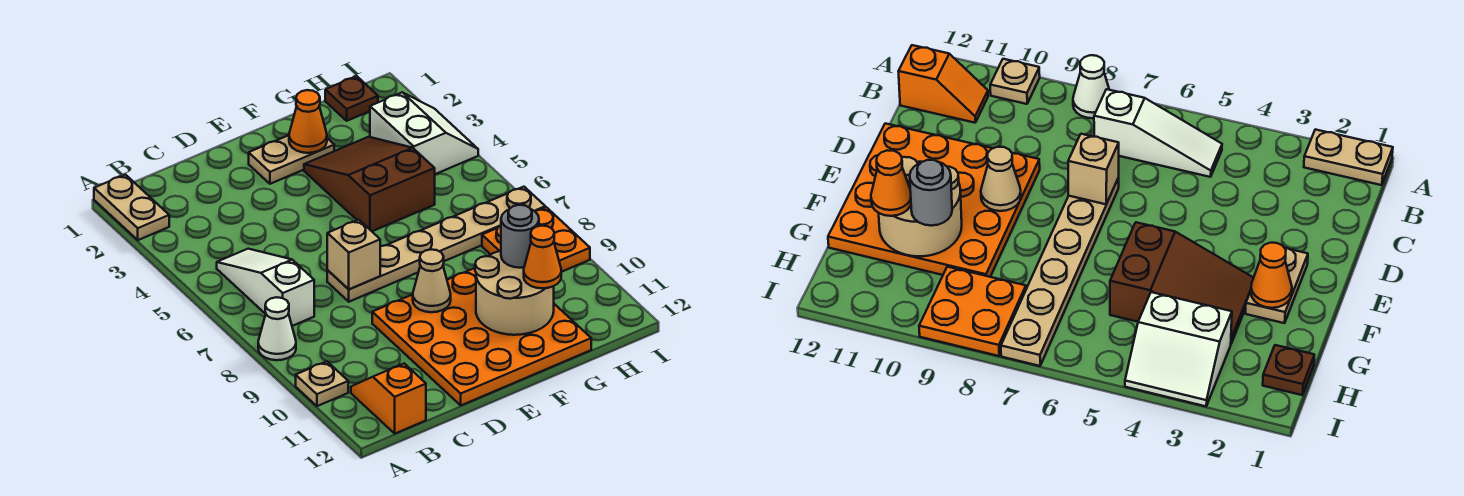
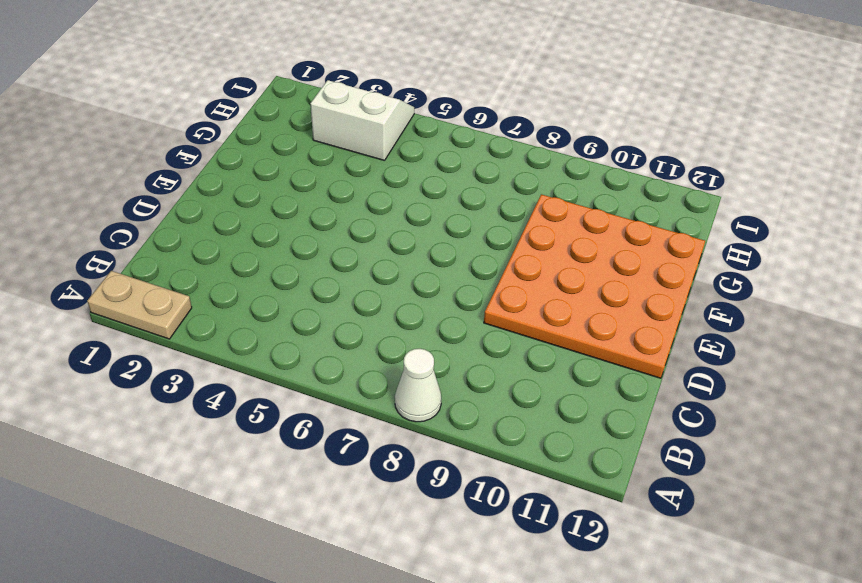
none -> tan 1x1 plate [296,361,348,406]
none -> white 1x3 slope [217,249,314,326]
none -> orange 1x2 slope [351,364,426,433]

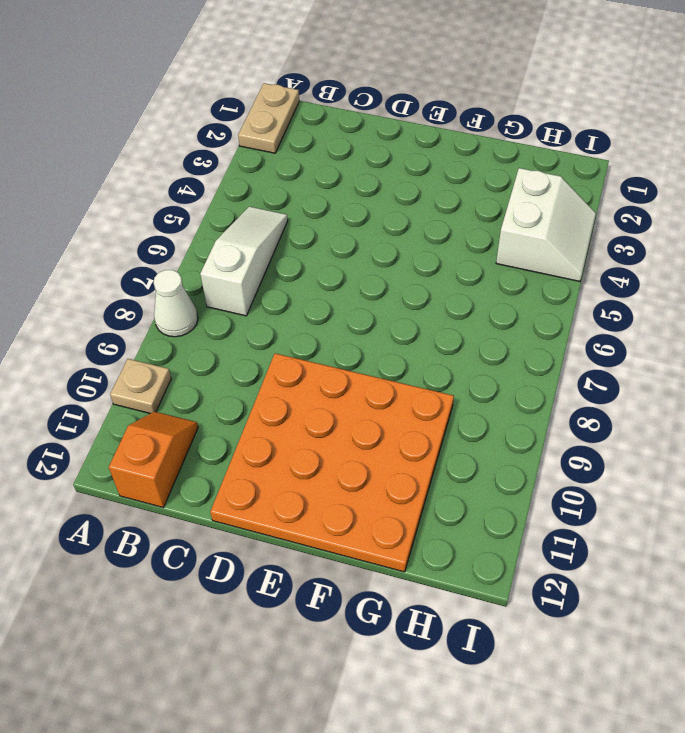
none -> tan 1x6 plate [327,187,545,302]
none -> tan 1x2 plate [249,135,334,184]
none -> brown 2x3 slope [304,137,435,231]

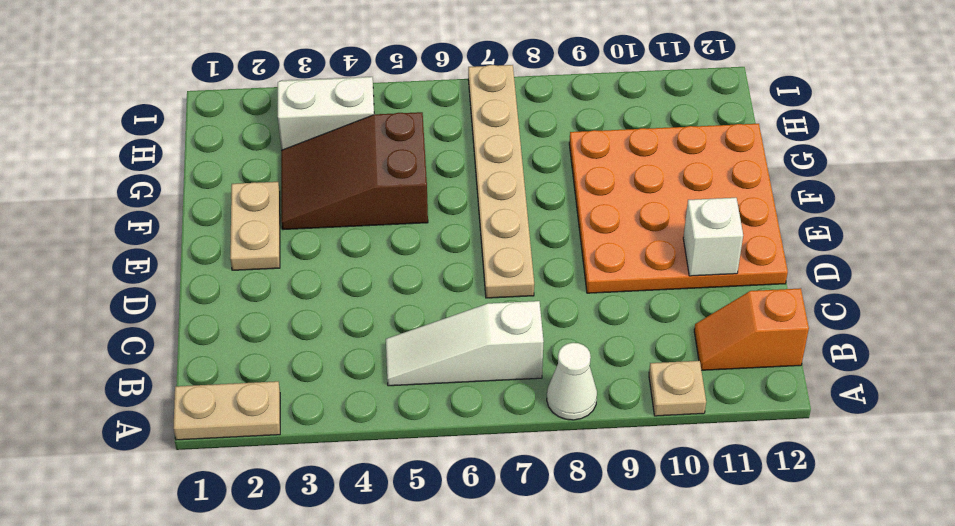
white 1x1 brick [683,198,743,276] -> none
none -> brown 1x1 plate [325,76,378,121]
none -> orange 2x2 plate [482,207,590,272]
none -> tan 1x1 brick [327,220,380,289]

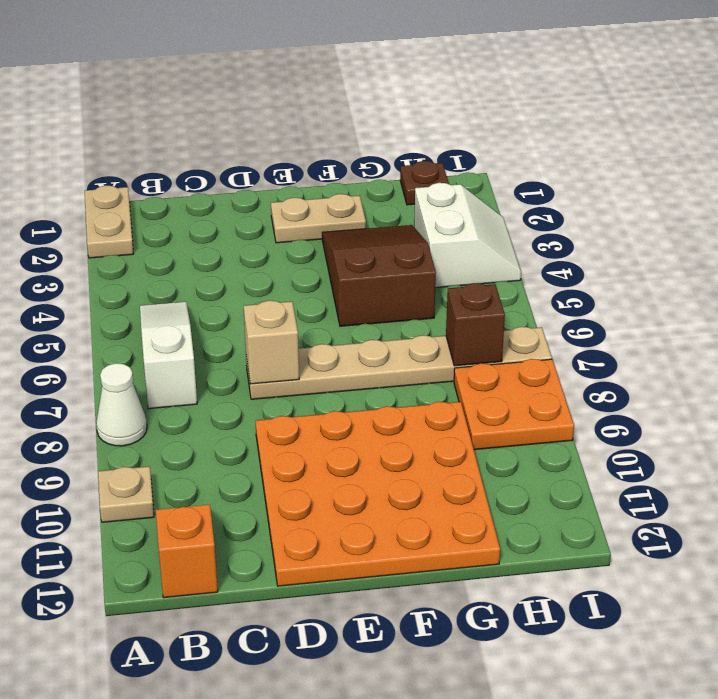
brown 1x1 brick [446,283,505,366] -> none
none -> tan 1x1 cone [413,250,451,312]
none -> orange 1x1 cone [289,90,327,153]
none -> tan 2x2 round brick [475,251,554,335]

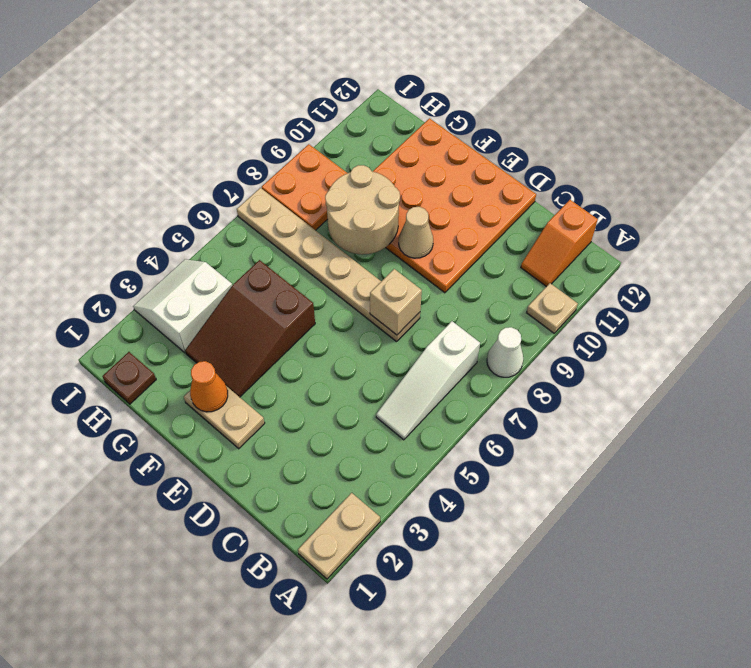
tan 2x2 round brick [325,165,400,254] -> tan 2x2 round brick moved to [475,251,554,335]
none -> grey 1x1 round brick [501,205,539,268]
none -> orange 1x1 cone [524,226,561,288]

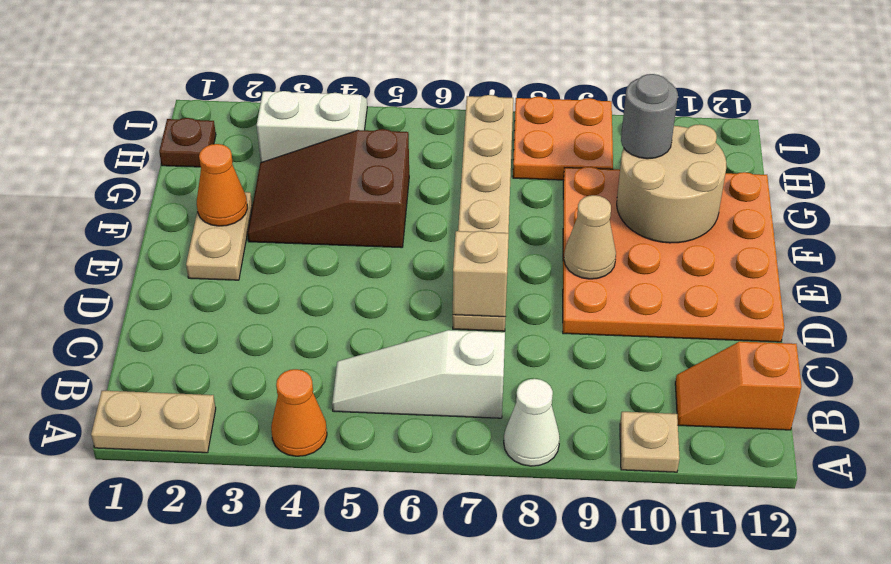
orange 1x1 cone [271,369,327,456] -> orange 1x1 cone moved to [524,226,561,288]

